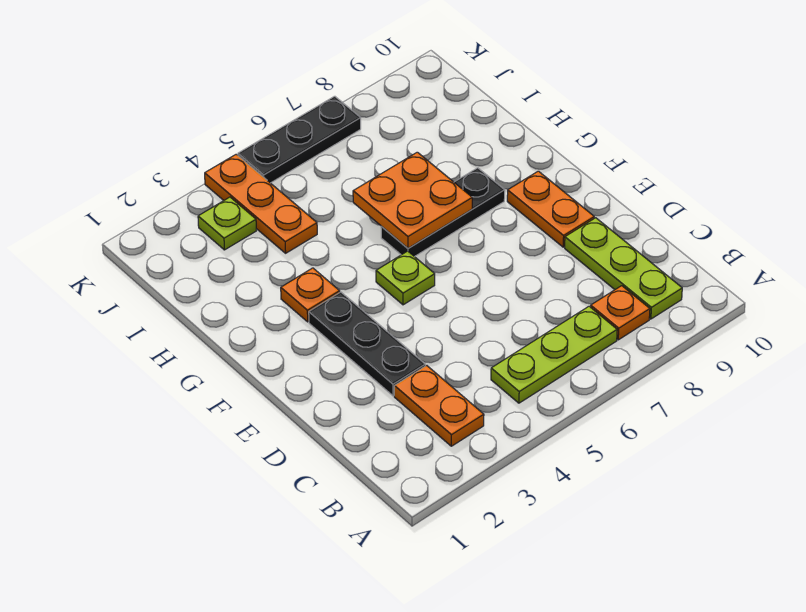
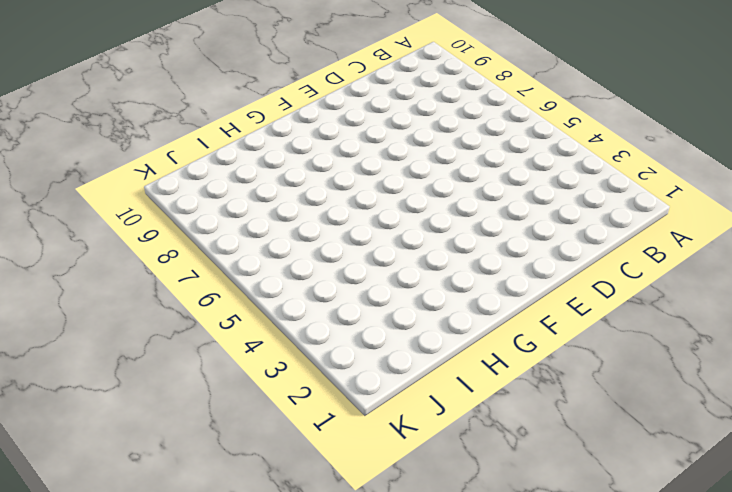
none -> orange 1x2 plate [394,366,484,446]
none -> lime 1x3 plate [491,306,617,403]
none -> orange 1x1 plate [591,286,650,340]

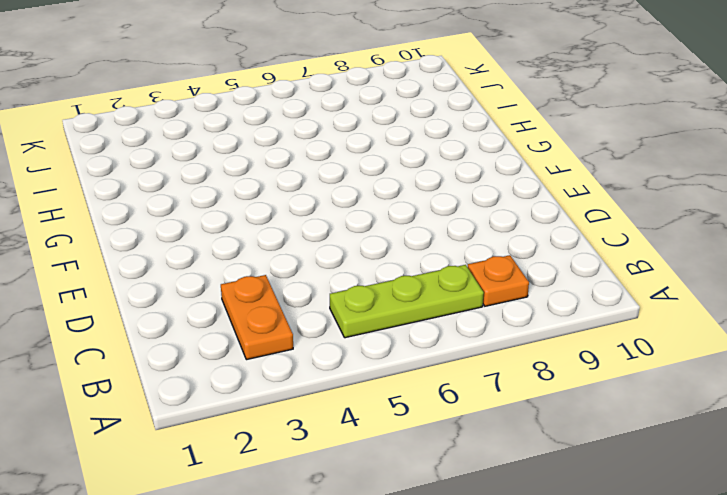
none -> lime 1x3 plate [565,218,682,319]
none -> black 1x3 plate [309,292,425,396]
none -> orange 1x2 plate [507,171,594,247]

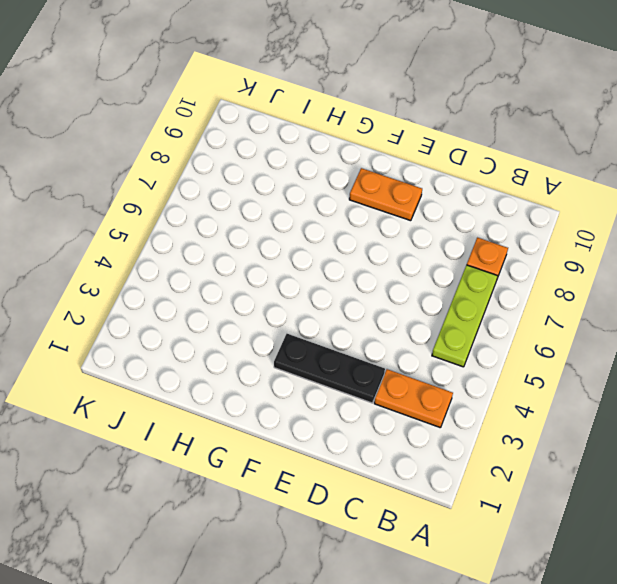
none -> lime 1x3 plate [565,218,682,319]
none -> lime 1x1 plate [376,251,435,305]
none -> orange 1x1 plate [281,268,340,322]

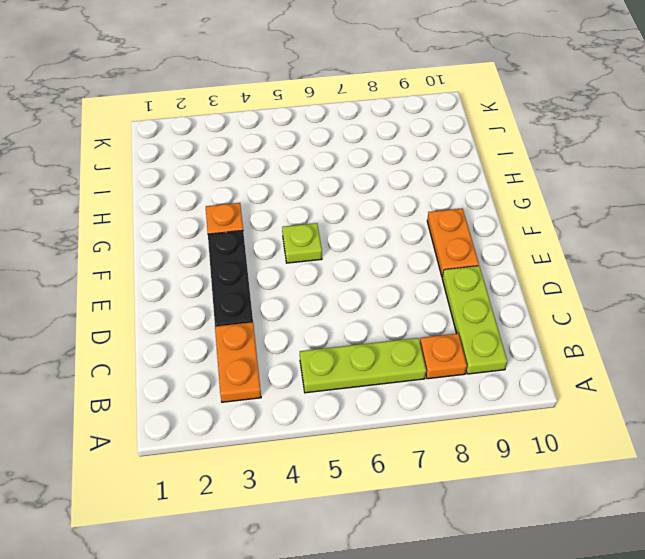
none -> black 1x3 plate [381,168,505,257]
none -> orange 1x3 plate [205,154,317,253]
none -> lime 1x1 plate [198,197,256,250]

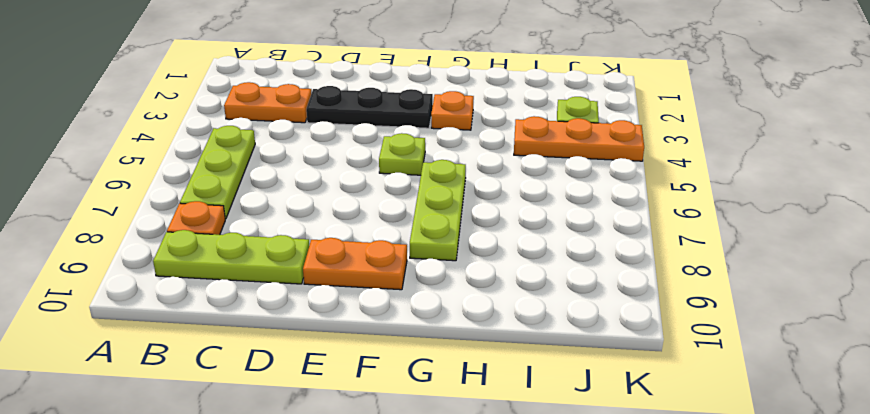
lime 1x3 plate [410,160,466,261] -> black 1x3 plate [381,168,505,257]
none -> black 1x3 plate [238,96,361,183]
none -> orange 2x2 plate [353,152,472,248]

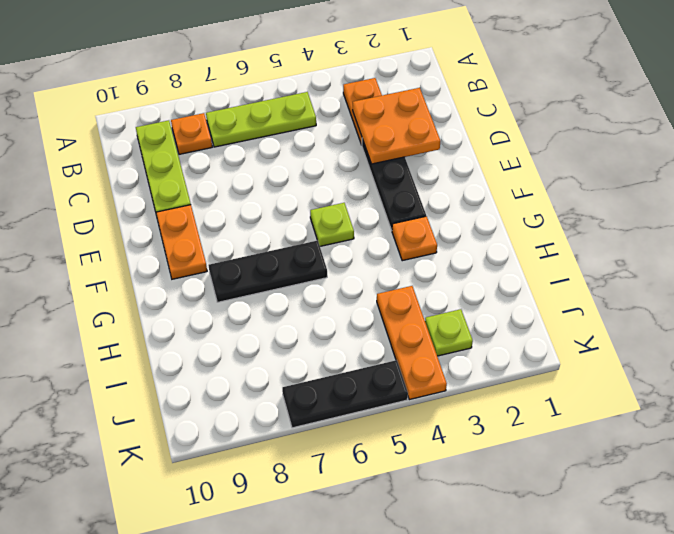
orange 2x2 plate [353,88,440,164] -> orange 2x2 plate moved to [353,152,472,248]

